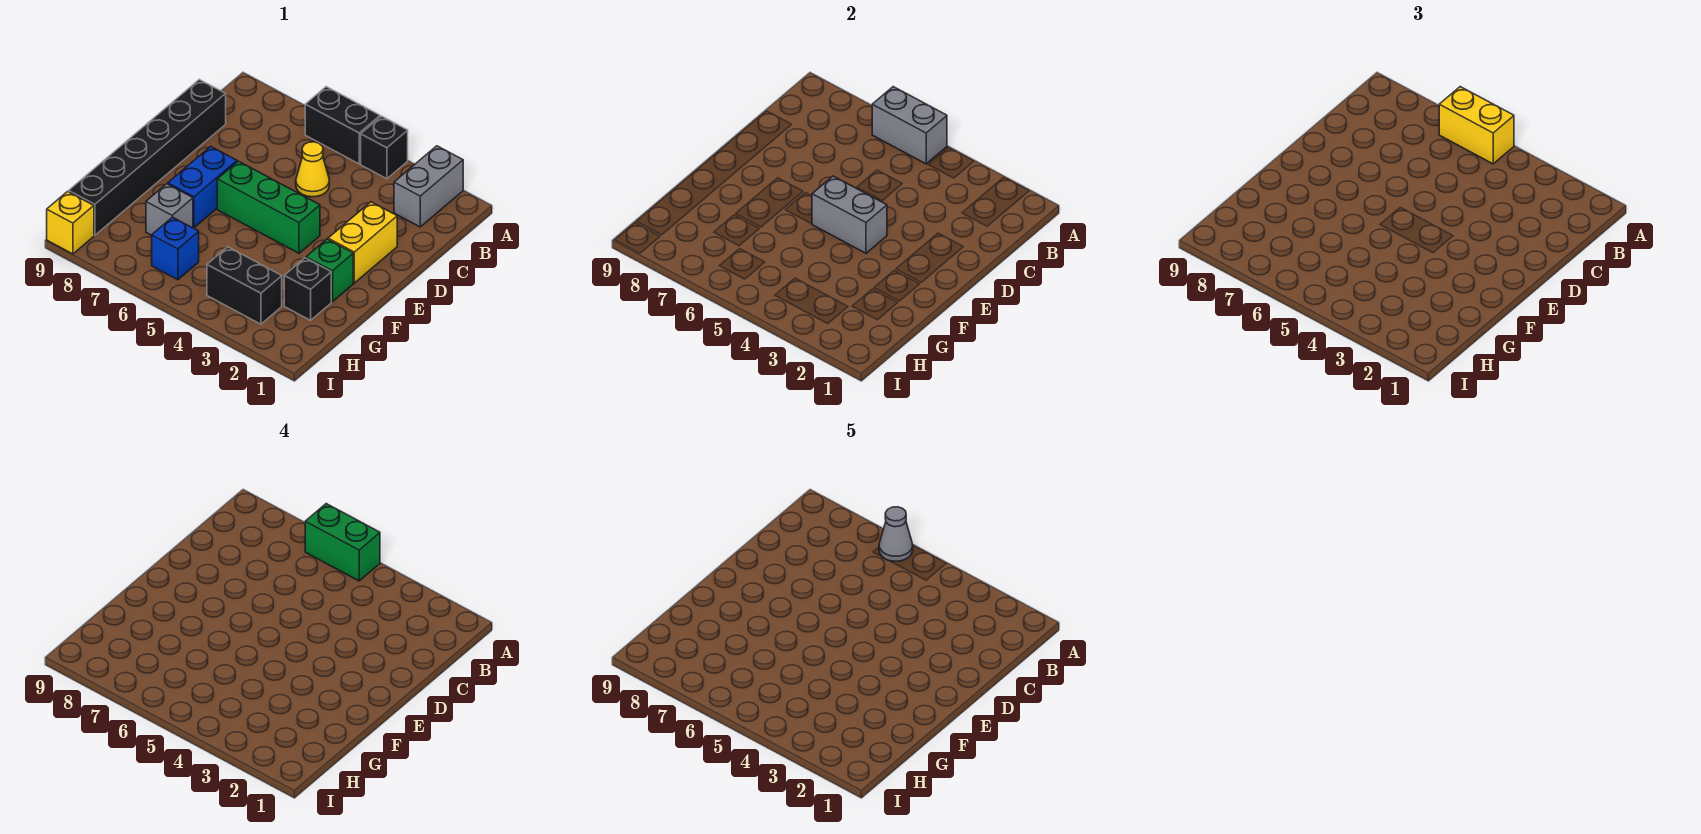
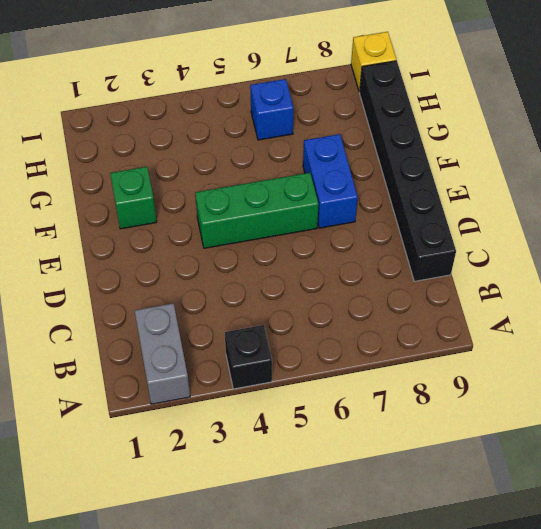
none -> black 1x2 brick [305,87,380,164]
none -> yellow 1x1 cone [296,142,329,197]
none -> yellow 1x2 brick [328,202,397,283]

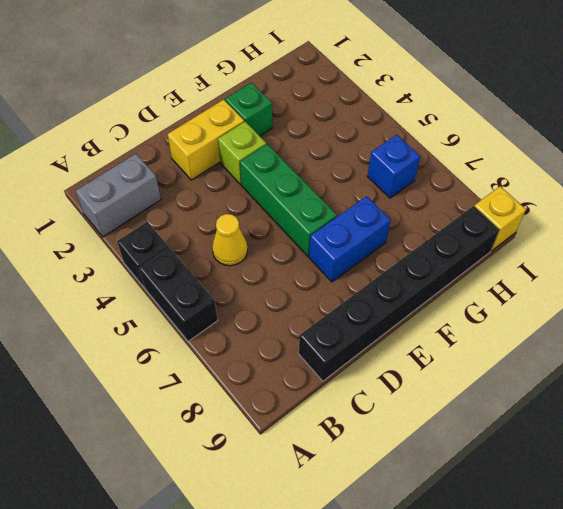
lime 1x1 brick [218,122,266,184] -> none
none -> black 1x1 brick [284,258,331,320]
none -> grey 1x1 brick [146,184,193,235]
none -> black 1x2 brick [207,247,282,324]

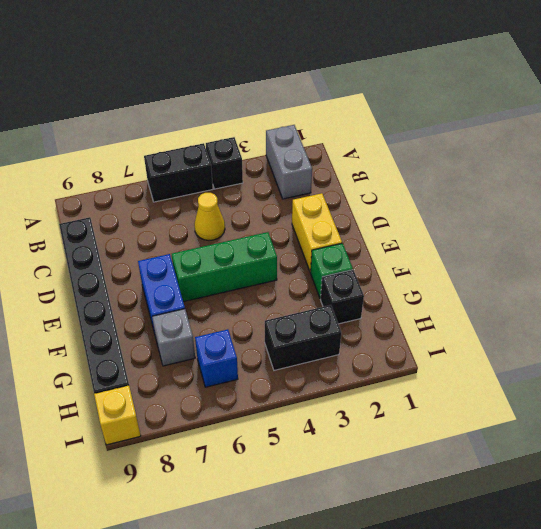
none -> grey 1x2 brick [872,87,947,164]
none -> grey 1x2 brick [812,176,887,253]
none -> yellow 1x2 brick [1439,87,1514,164]

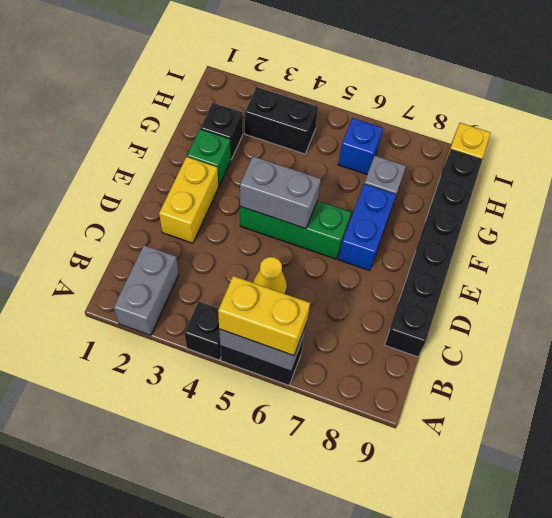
none -> green 1x2 brick [305,504,380,581]
none -> grey 1x1 cone [879,507,913,561]

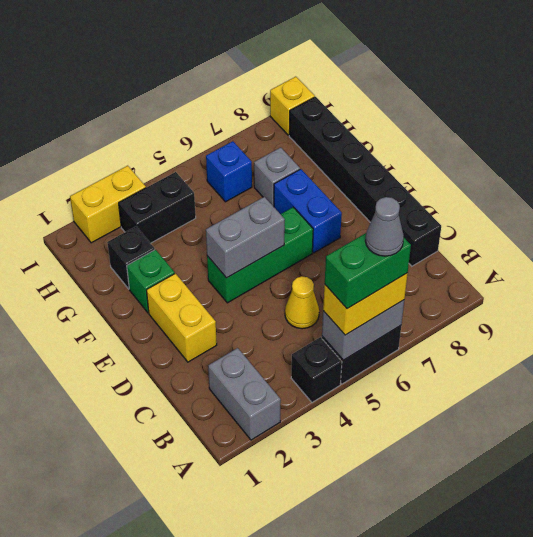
yellow 1x2 brick [70,166,146,243] -> none

